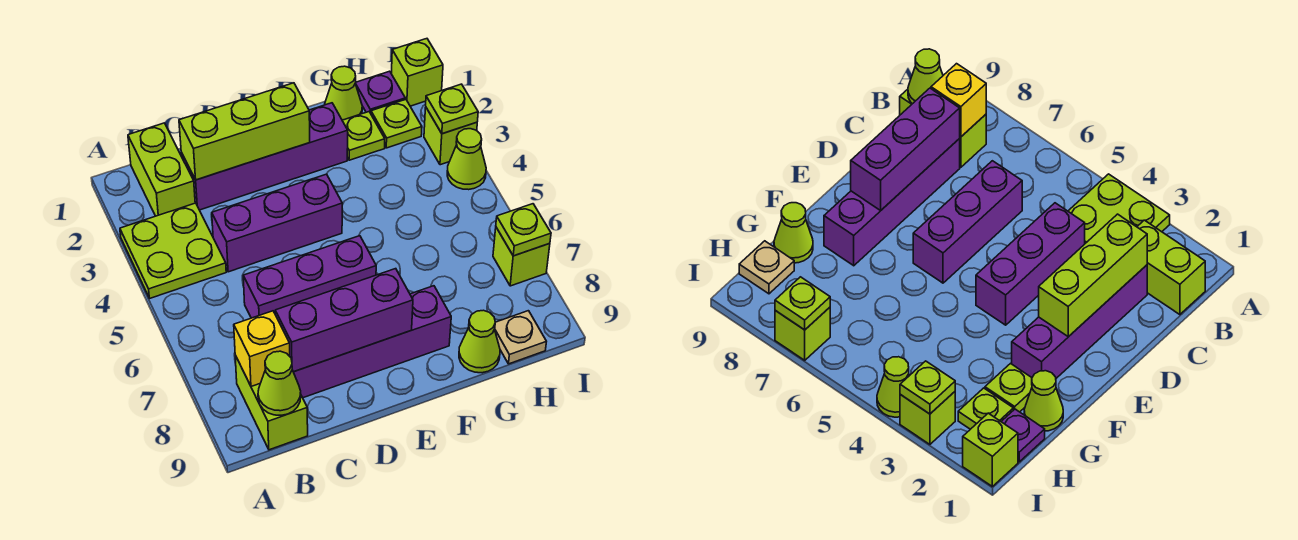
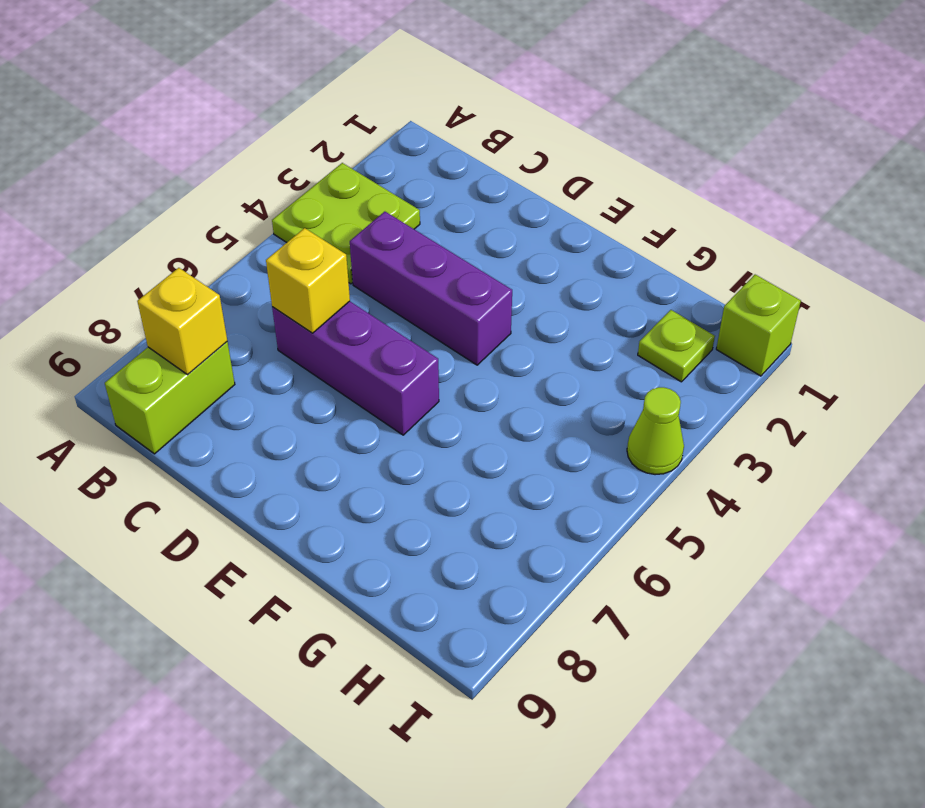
yellow 1x1 brick [266,228,350,333] -> none
none -> lime 1x2 brick [128,123,195,216]
none -> purple 1x4 brick [181,103,348,210]
none -> purple 1x4 brick [294,286,451,398]

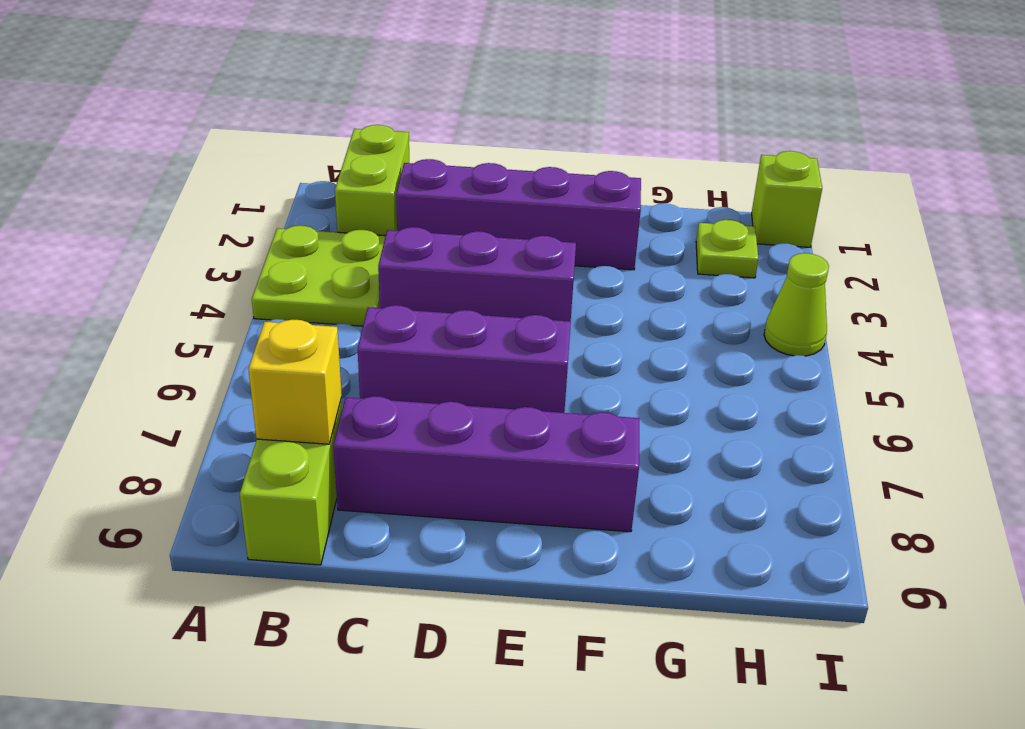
none -> lime 1x1 cone [325,66,362,120]
none -> lime 1x1 plate [342,112,385,160]
none -> lime 1x1 cone [459,310,500,373]

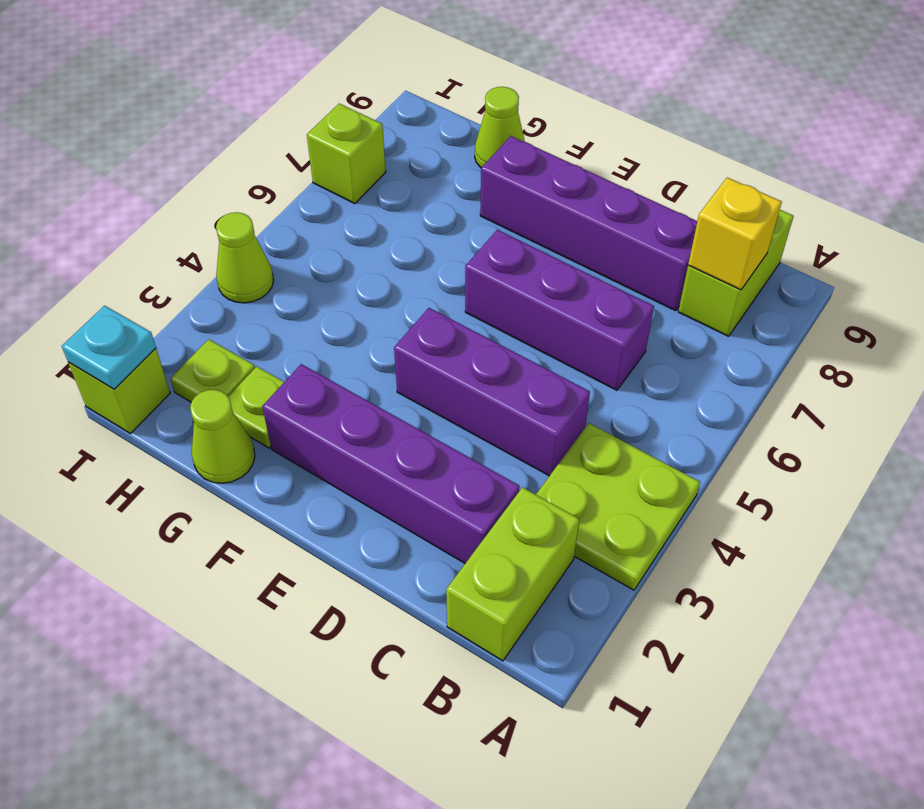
cyan 1x1 plate [62,306,156,389] -> none
none -> purple 1x1 plate [355,71,405,113]
none -> tan 1x1 plate [495,311,546,364]
none -> lime 1x1 brick [424,107,477,165]

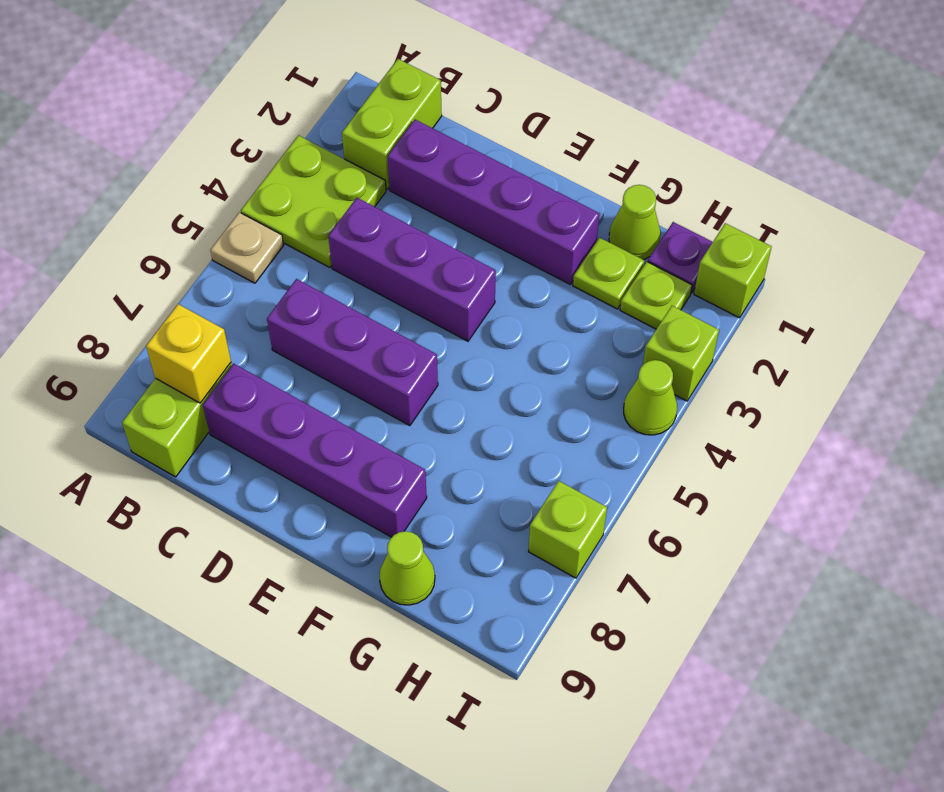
tan 1x1 plate [210,212,284,283] -> tan 1x1 plate moved to [495,311,546,364]
none -> lime 1x1 cone [258,351,301,415]
none -> lime 1x3 brick [179,83,310,180]
none -> purple 1x3 brick [275,269,413,372]

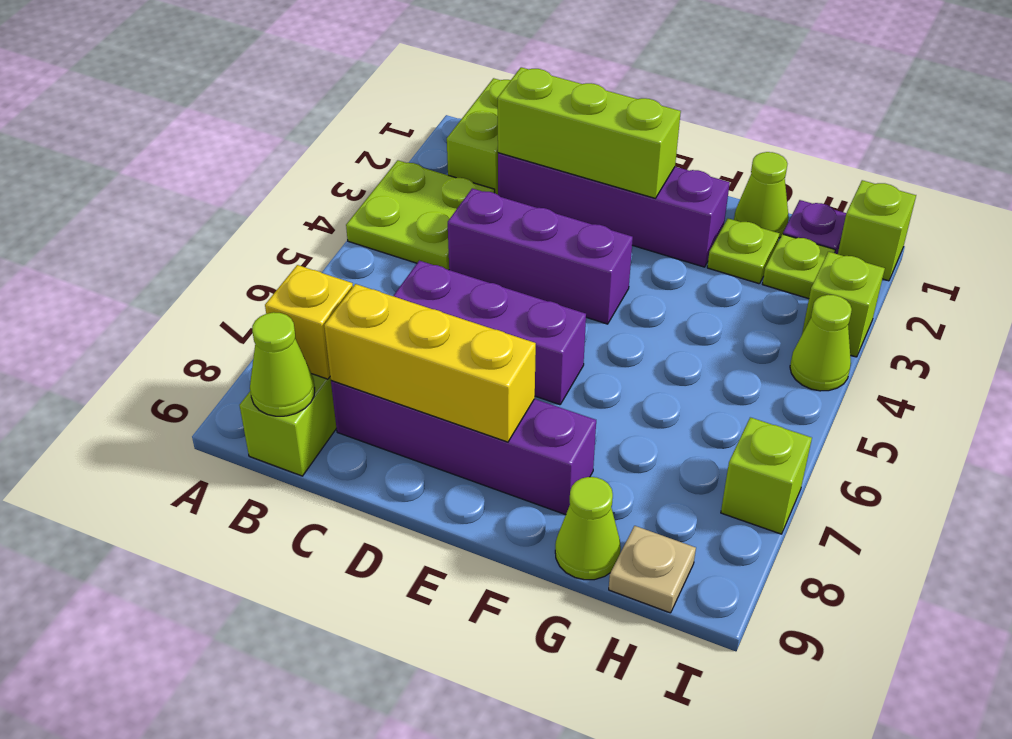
yellow 1x3 brick [324,284,536,442] -> purple 1x3 brick [275,269,413,372]
none -> lime 1x1 plate [426,84,478,134]
none -> lime 1x1 plate [496,204,551,256]

